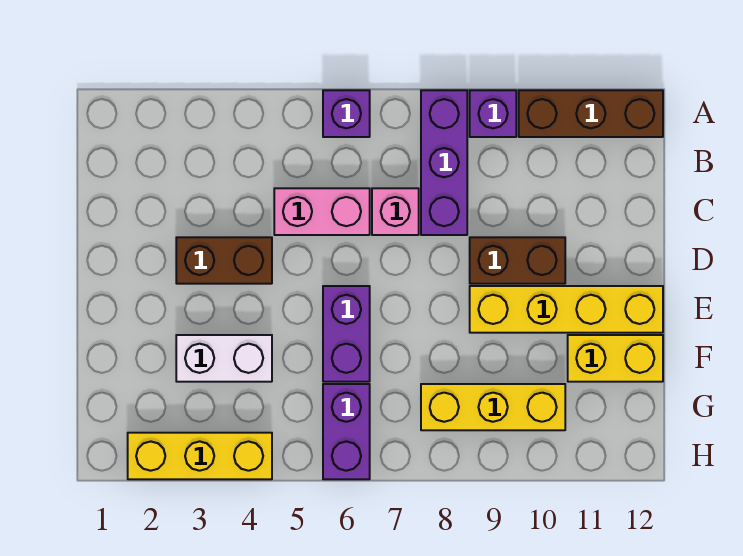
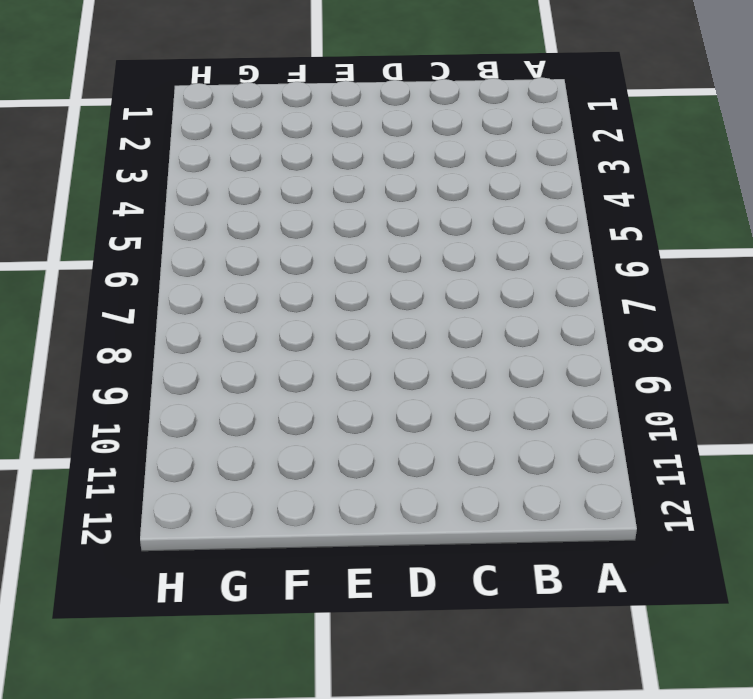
none -> purple 1x1 brick [323,90,370,137]
none -> purple 1x3 brick [421,90,467,235]
none -> purple 1x1 brick [470,90,516,137]

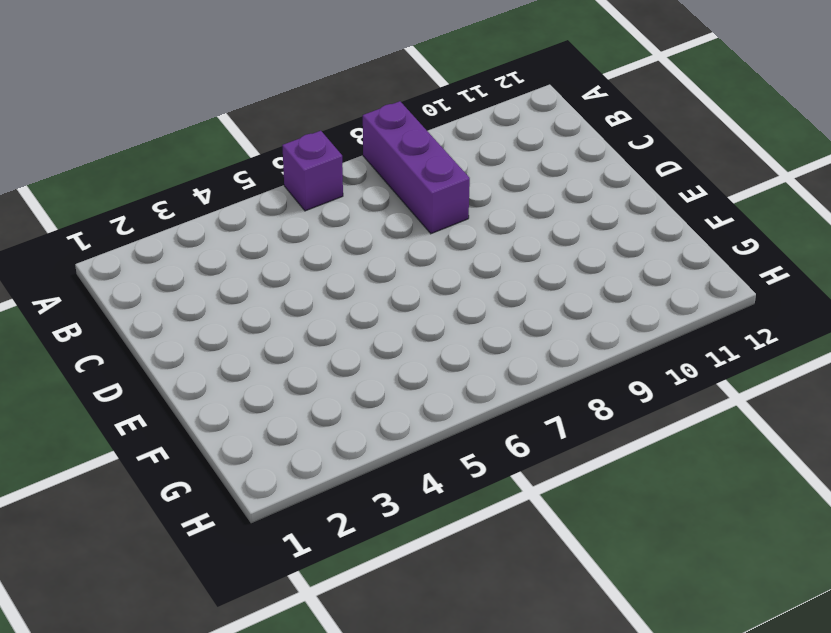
none -> purple 1x1 brick [470,90,516,137]
none -> brown 1x3 brick [519,90,663,137]
none -> pink 1x2 brick [274,188,370,235]

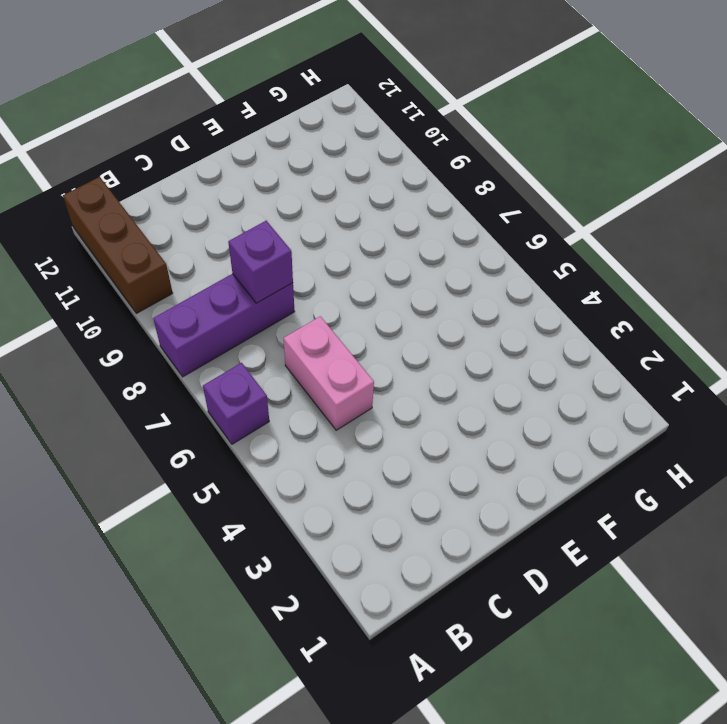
purple 1x1 brick [228,221,293,303] -> purple 1x1 brick moved to [470,90,516,137]
none -> pink 1x1 brick [372,188,419,235]
none -> brown 1x2 brick [176,237,272,284]
none -> brown 1x2 brick [470,237,565,284]

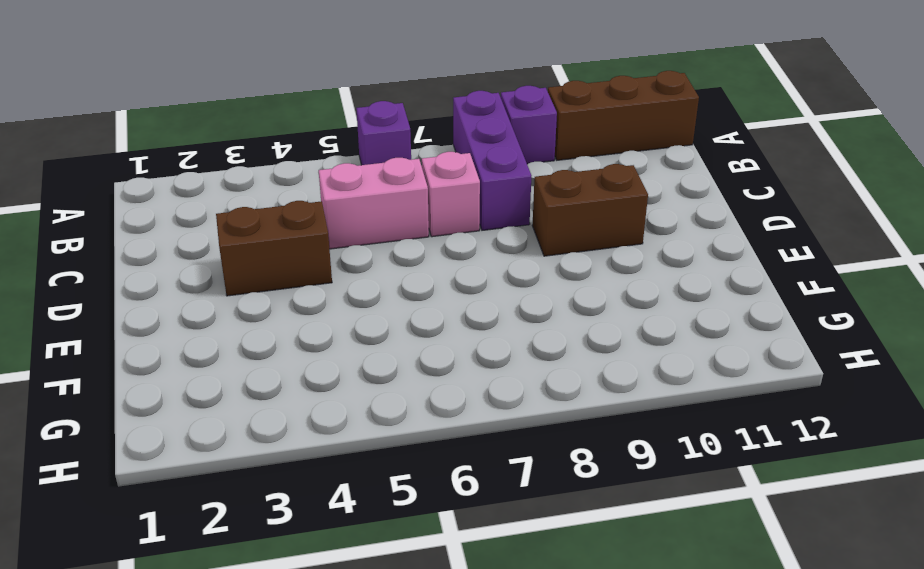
none -> purple 1x2 brick [323,286,370,382]
none -> yellow 1x4 brick [470,286,663,333]
none -> white 1x2 brick [176,335,272,382]

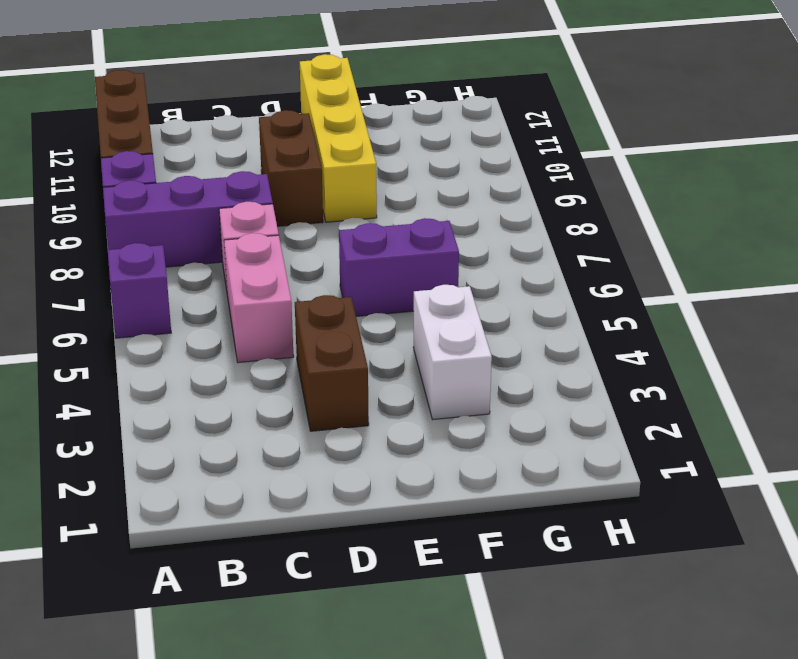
none -> yellow 1x2 brick [568,335,663,382]
none -> purple 1x2 brick [323,384,370,479]
none -> yellow 1x3 brick [421,384,565,430]

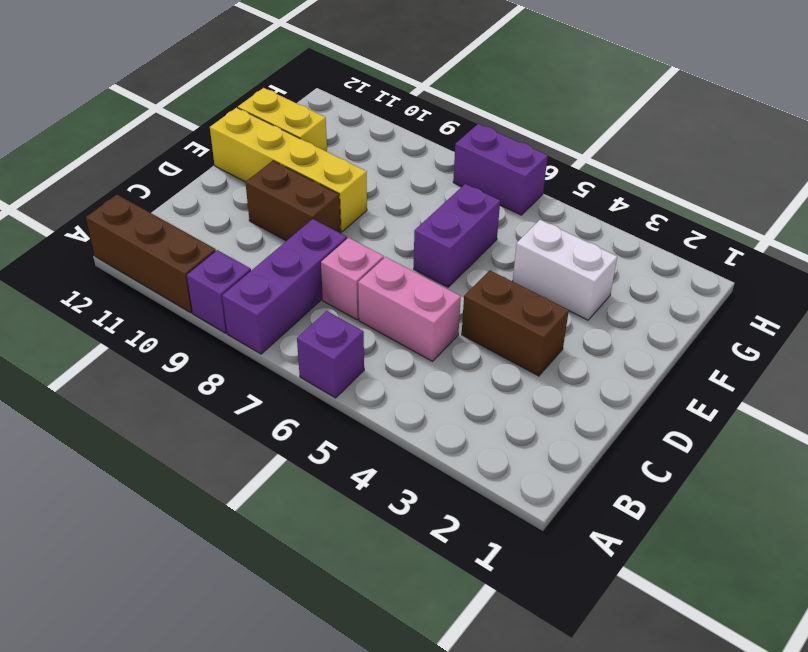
purple 1x2 brick [453,124,548,215] -> purple 1x2 brick turned to [323,384,370,479]
none -> yellow 1x3 brick [421,384,565,430]
none -> yellow 1x3 brick [128,433,272,479]

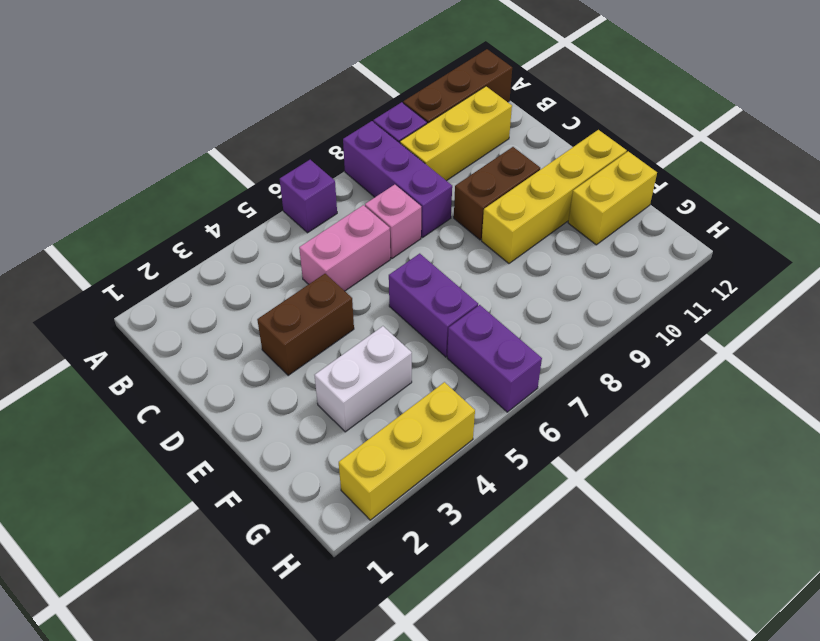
yellow 1x3 brick [400,86,512,181] -> yellow 1x3 brick moved to [421,384,565,430]

